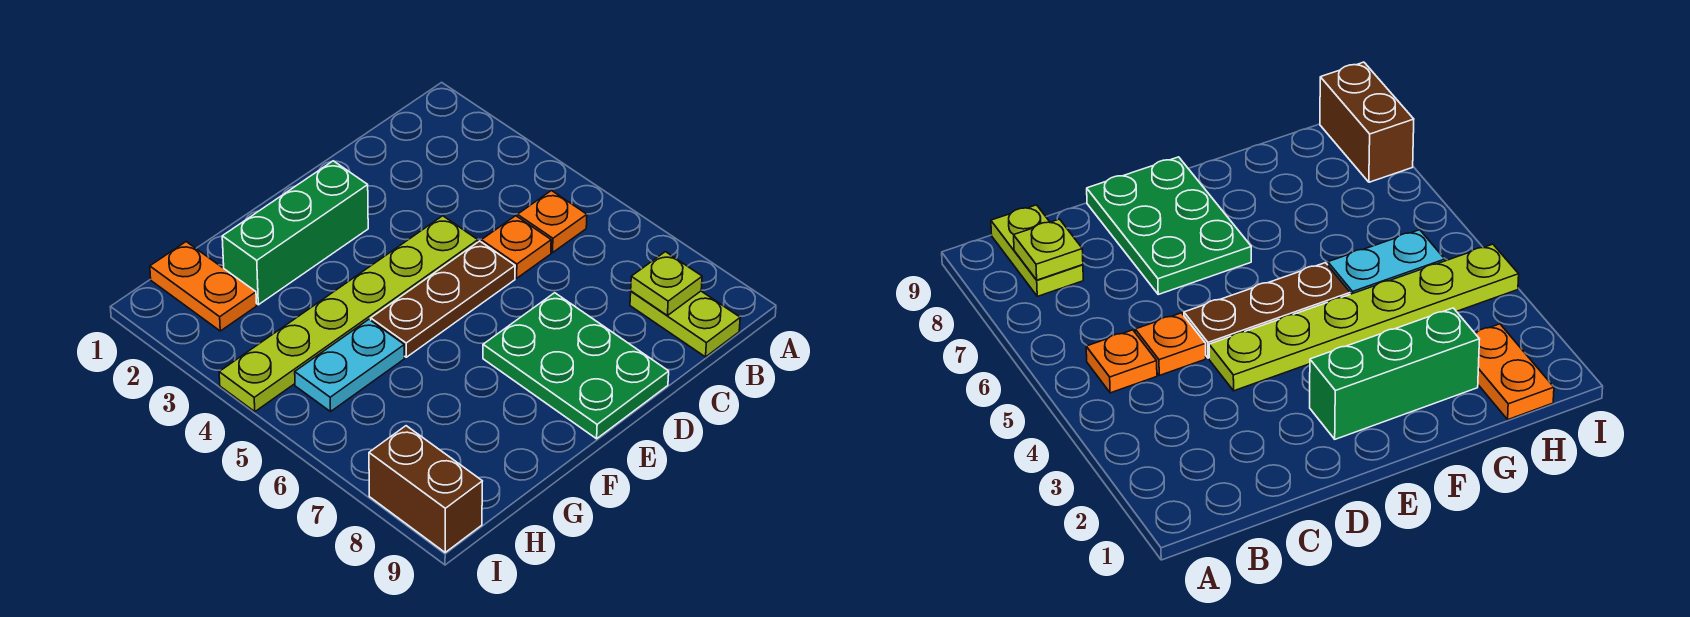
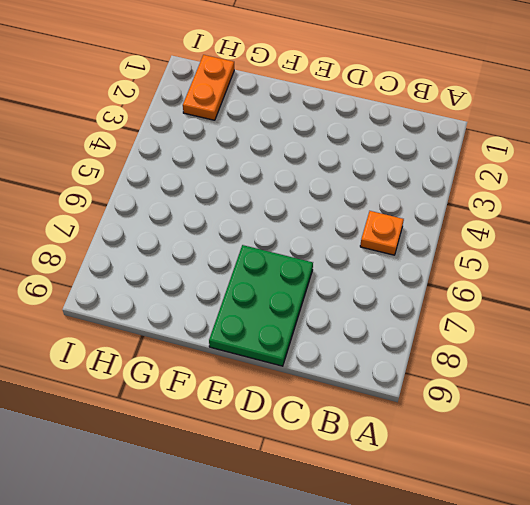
none -> lime 1x2 plate [630,291,740,357]
none -> orange 1x1 plate [481,216,551,278]

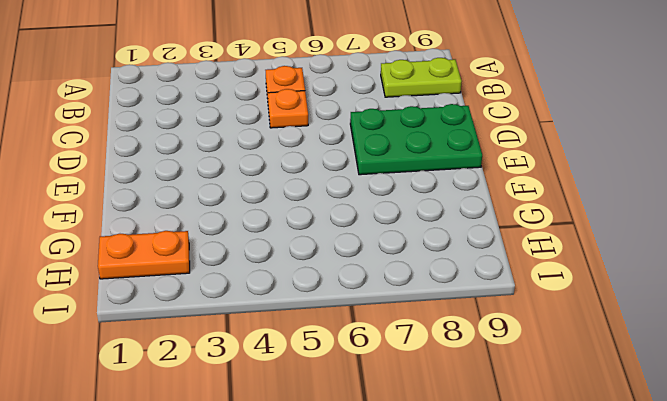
none -> lime 1x6 plate [219,216,478,412]
none -> brown 1x3 plate [371,241,515,357]

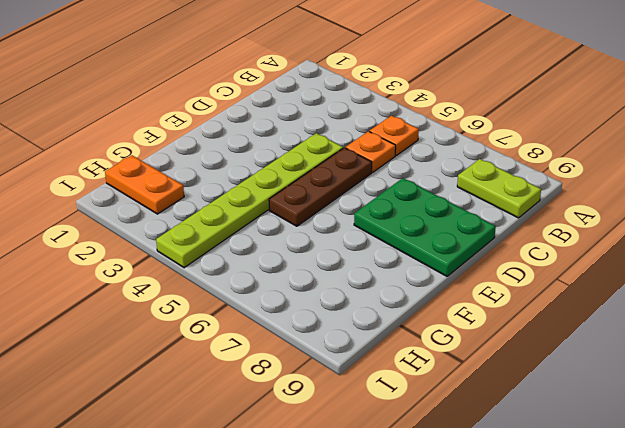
none -> green 1x3 brick [222,161,368,305]
none -> cyan 1x2 plate [295,319,404,412]

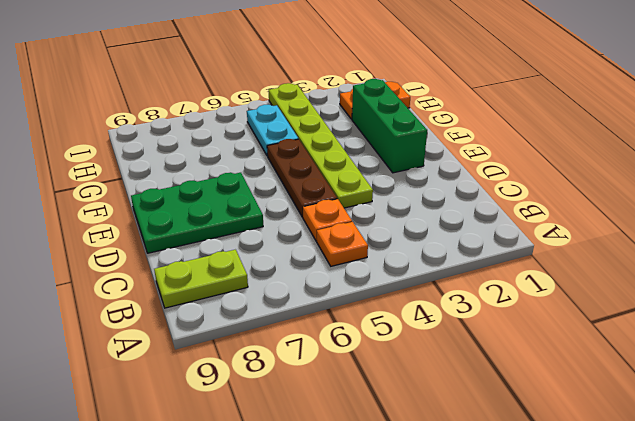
none -> brown 1x2 brick [369,426,482,552]
none -> lime 1x1 plate [631,252,702,315]

